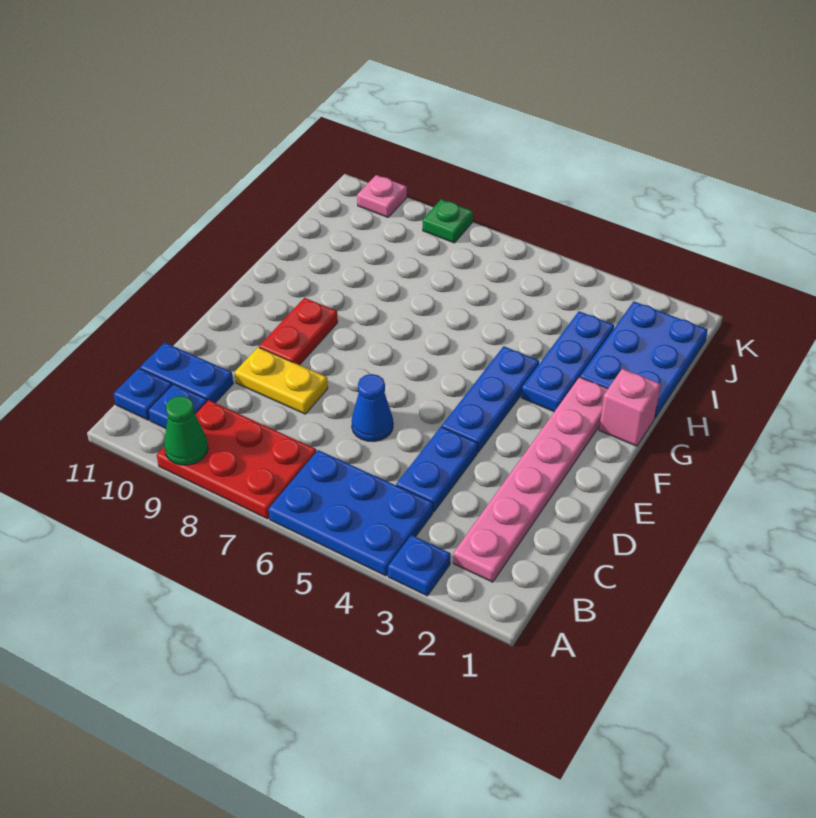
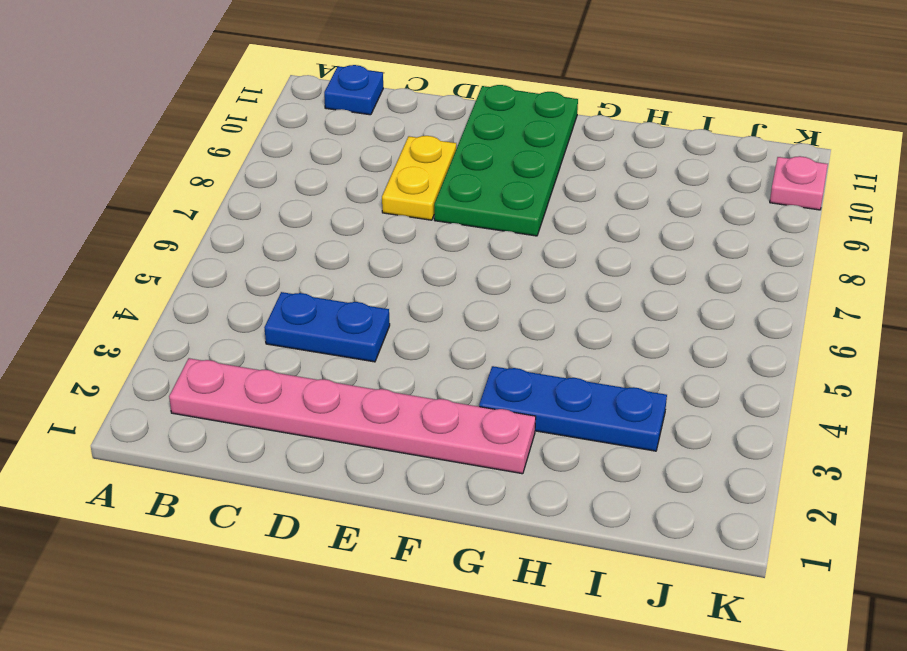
green 2x4 plate [434,85,578,236] -> red 1x2 plate [259,298,338,365]
none -> blue 1x1 plate [388,535,450,596]
none -> blue 2x3 plate [269,450,433,576]
none -> red 2x3 plate [157,400,316,519]

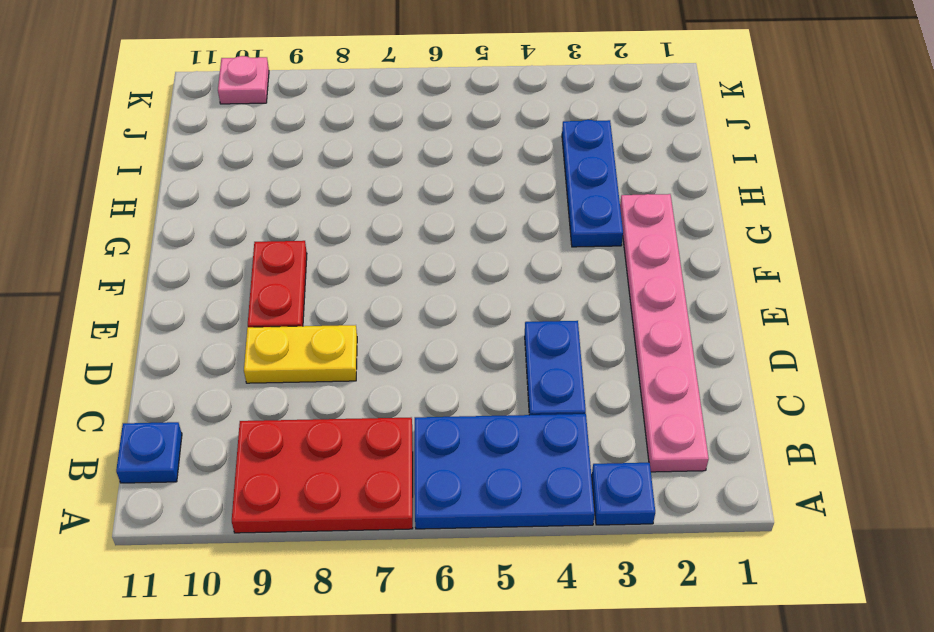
none -> blue 1x1 plate [148,384,207,428]
none -> blue 1x2 plate [140,343,233,403]
none -> blue 1x1 cone [352,374,393,442]

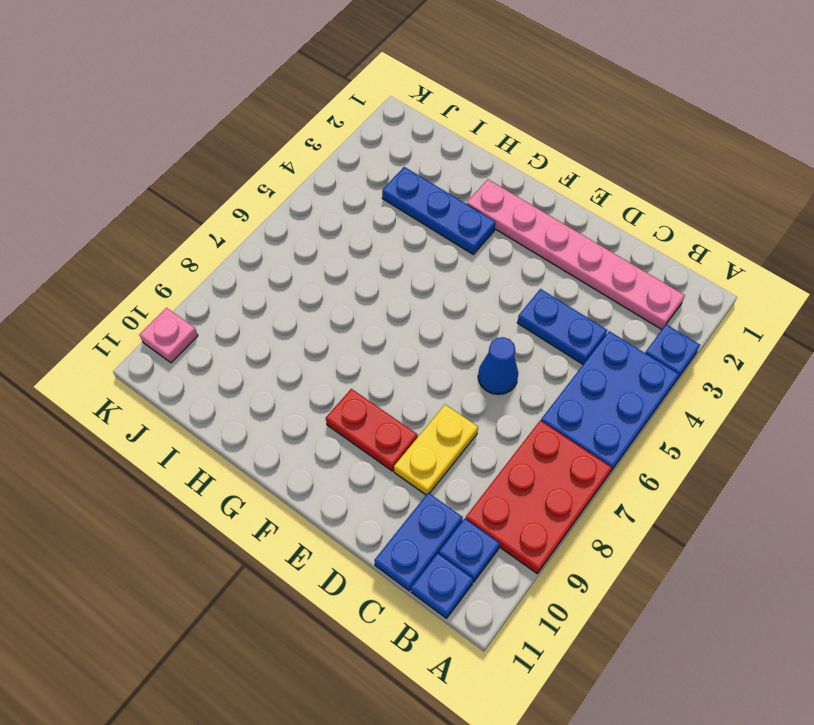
none -> blue 1x3 plate [442,346,539,452]
none -> pink 1x1 brick [599,369,661,446]
none -> blue 2x3 plate [580,302,708,418]

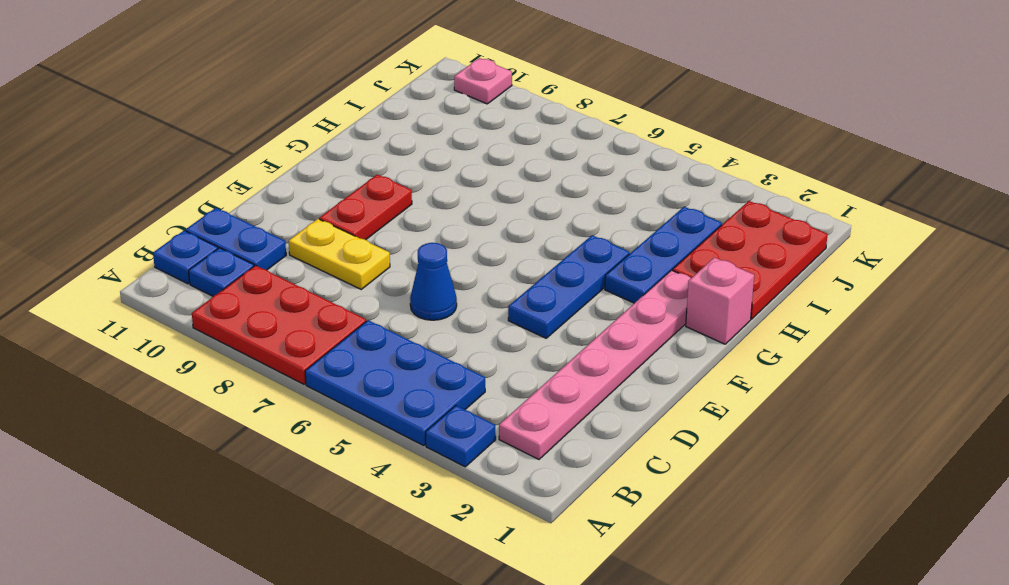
red 2x3 plate [673,201,828,319] -> blue 2x3 plate [580,302,708,418]
none -> blue 1x2 plate [396,427,478,512]
none -> green 1x1 plate [423,199,473,243]
none -> green 1x1 cone [164,396,208,465]

